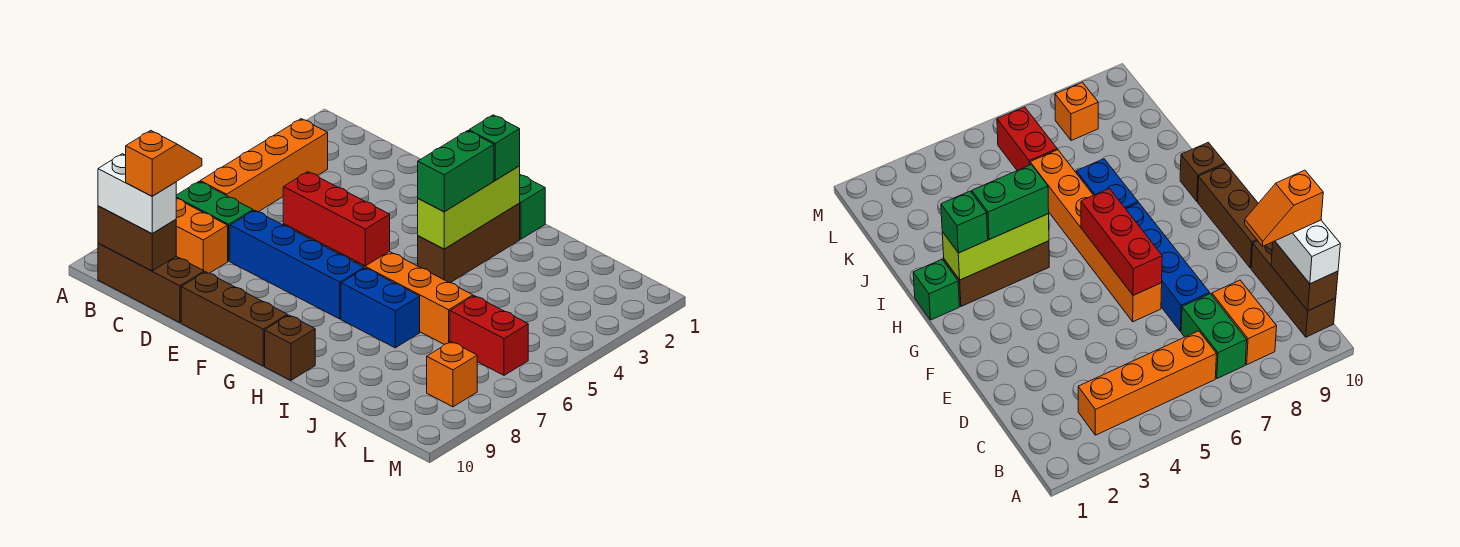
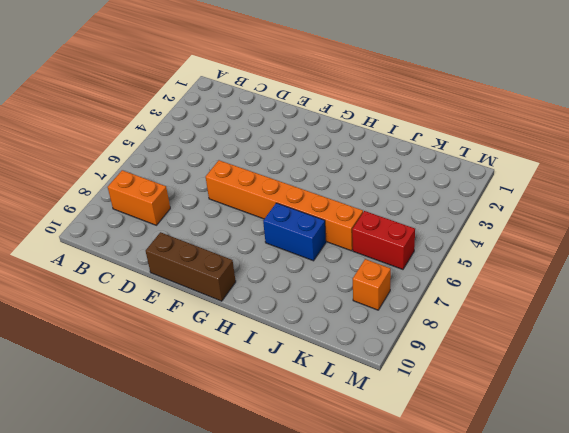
none -> orange 1x4 brick [200,119,328,212]
none -> green 1x2 brick [176,182,253,261]
none -> brown 1x3 brick [98,243,204,323]

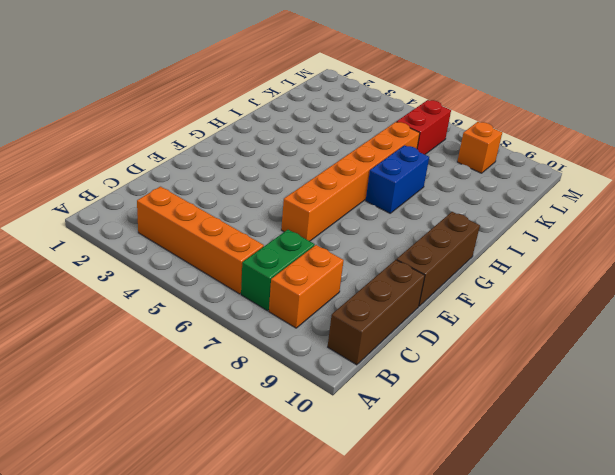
none -> blue 1x4 brick [230,210,364,319]
none -> green 1x1 brick [519,175,545,239]
none -> brown 1x3 brick [418,204,520,283]

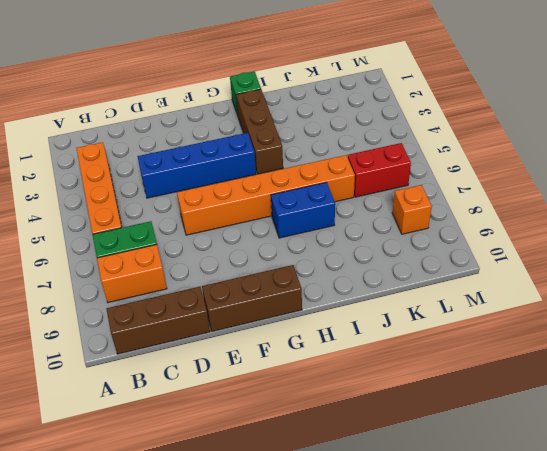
blue 1x4 brick [137,133,256,198] -> blue 1x4 brick moved to [230,210,364,319]
none -> brown 1x1 brick [265,315,315,380]
none -> brown 1x2 brick [98,206,176,271]
none -> red 1x3 brick [283,172,390,266]

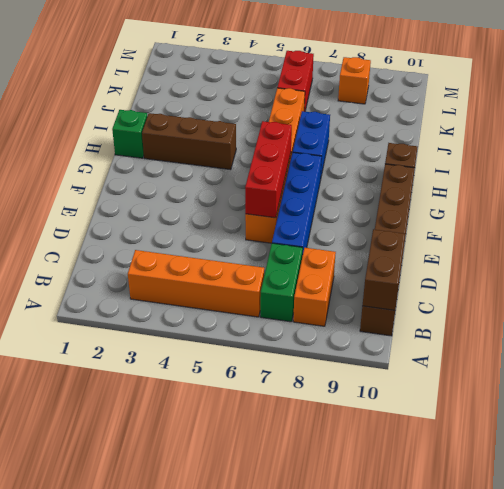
none -> lime 1x3 brick [418,166,520,249]
none -> white 1x2 brick [98,154,176,234]
none -> green 1x1 brick [469,115,520,180]

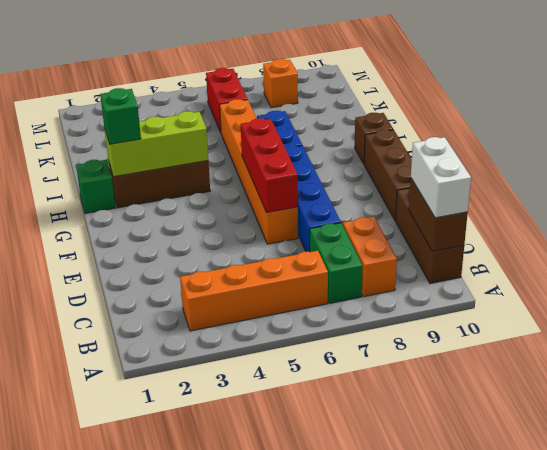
none -> green 1x2 brick [418,131,494,211]
none -> orange 1x2 slope [126,131,202,196]

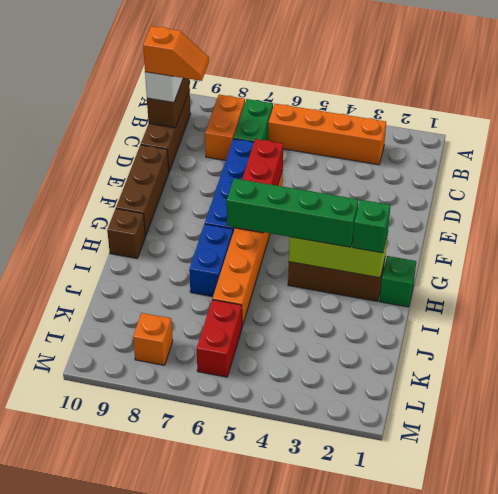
green 1x4 brick [227,178,358,247] -> green 1x2 brick [418,131,494,211]

